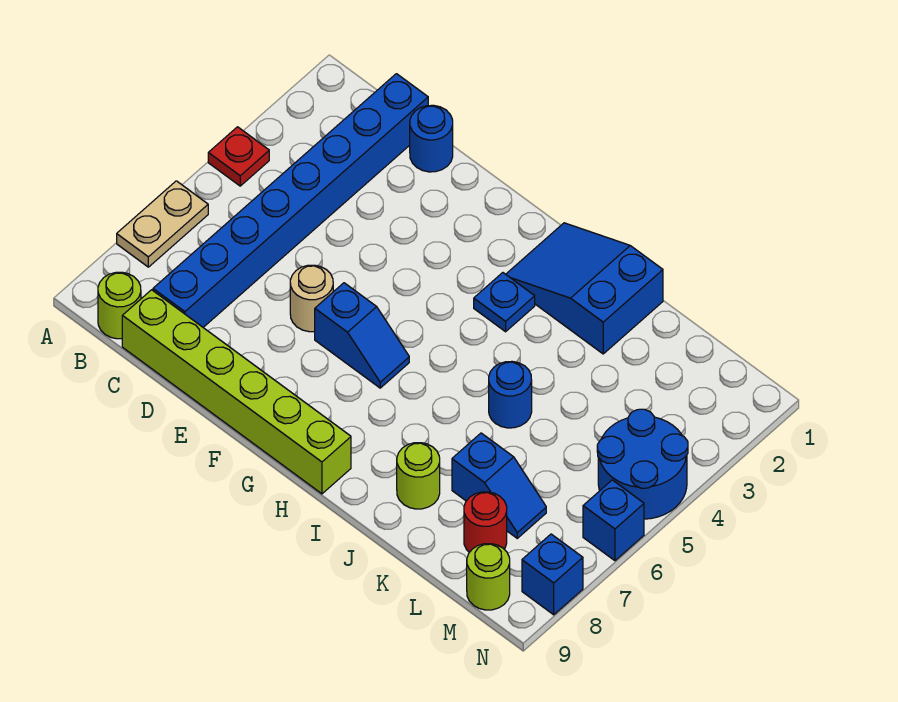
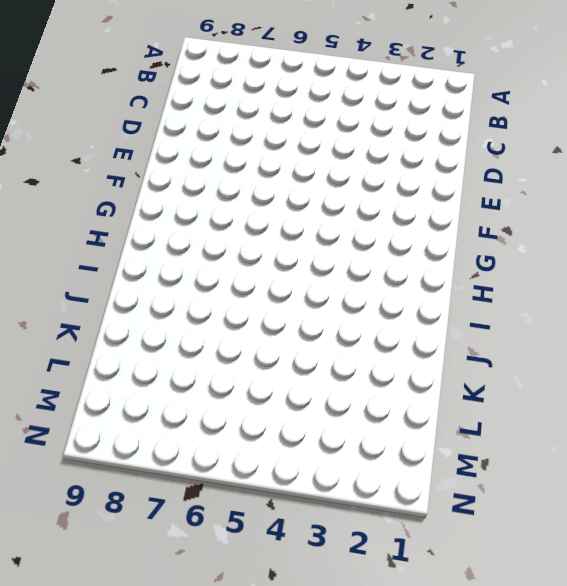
none -> red 1x1 plate [208,127,269,186]
none -> tan 1x2 plate [117,181,208,267]
none -> lime 1x1 round brick [98,272,141,339]

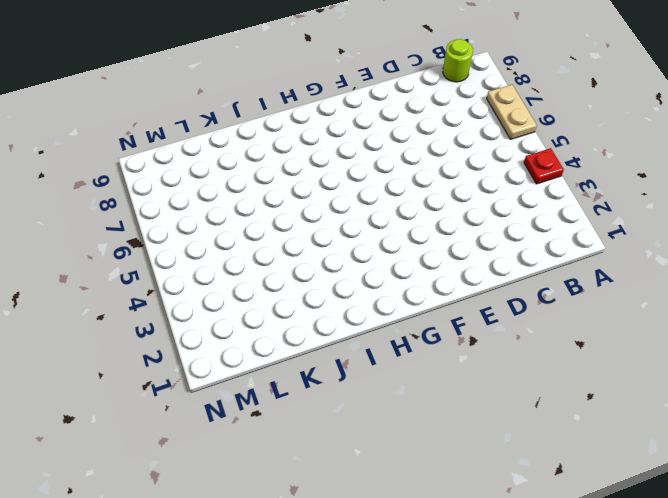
none -> blue 1x8 brick [153,74,428,327]
none -> lime 1x6 brick [122,290,351,494]
none -> blue 1x1 round brick [410,105,453,172]

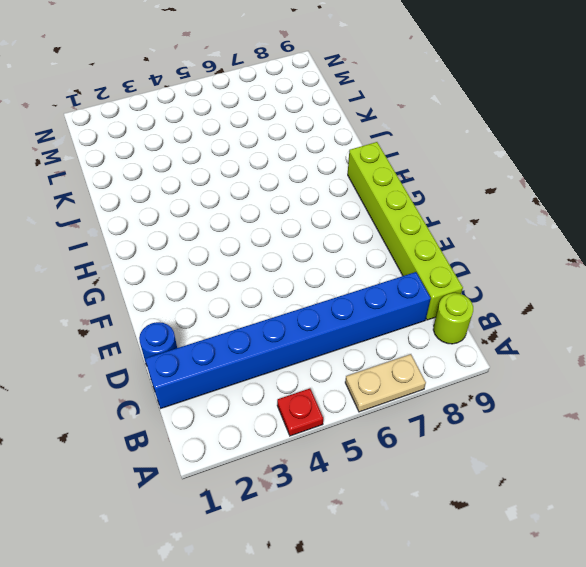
none -> tan 1x1 round brick [290,265,333,332]
none -> blue 1x2 slope [315,283,409,388]
none -> blue 2x3 slope [506,223,663,354]

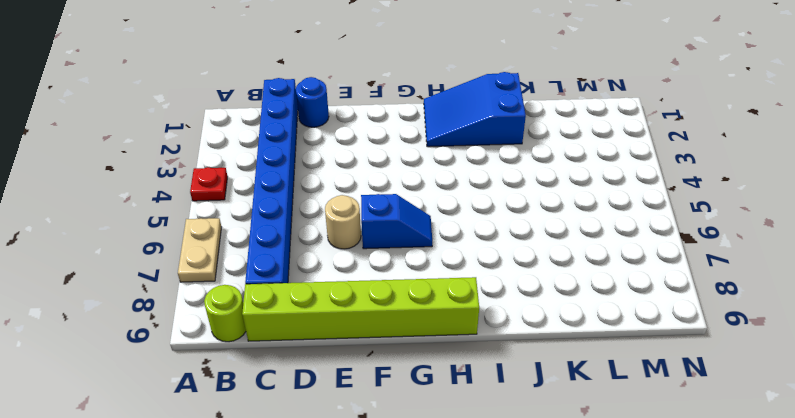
none -> blue 1x1 plate [474,273,535,332]
none -> blue 1x1 round brick [489,361,532,428]
none -> lime 1x1 round brick [397,443,440,509]

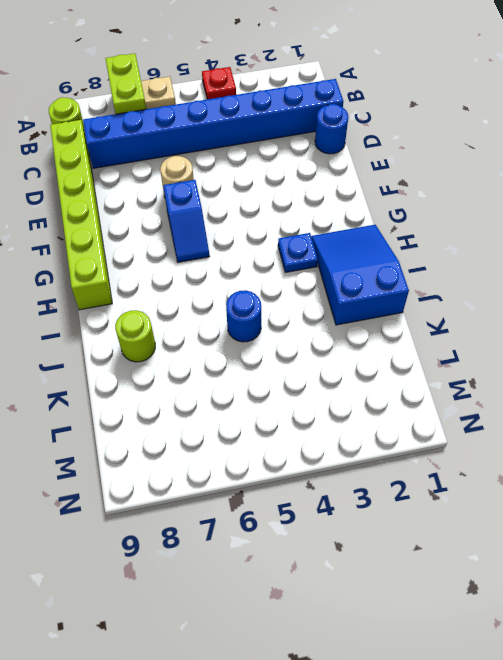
lime 1x2 brick [105,53,146,114] -> none
none -> blue 1x2 slope [452,433,546,538]
none -> red 1x1 round brick [464,492,507,552]
none -> blue 2x2 round brick [597,409,688,519]

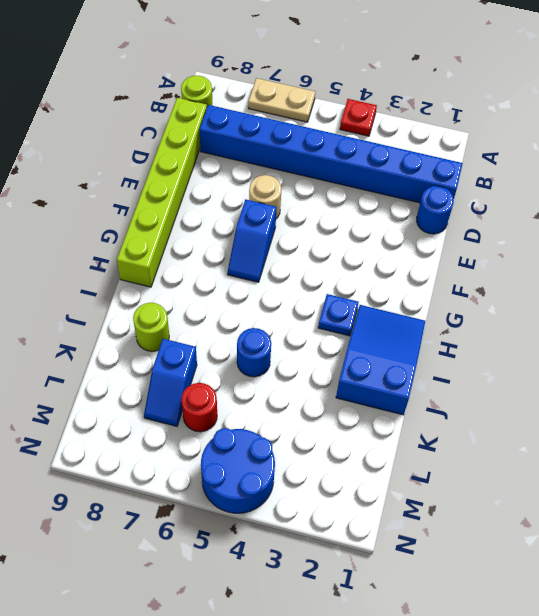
red 1x1 round brick [181,383,217,432] -> red 1x1 round brick moved to [464,492,507,552]
none -> lime 1x1 round brick [467,544,510,610]
none -> blue 1x1 brick [583,480,644,561]
none -> blue 1x1 brick [522,534,583,615]

